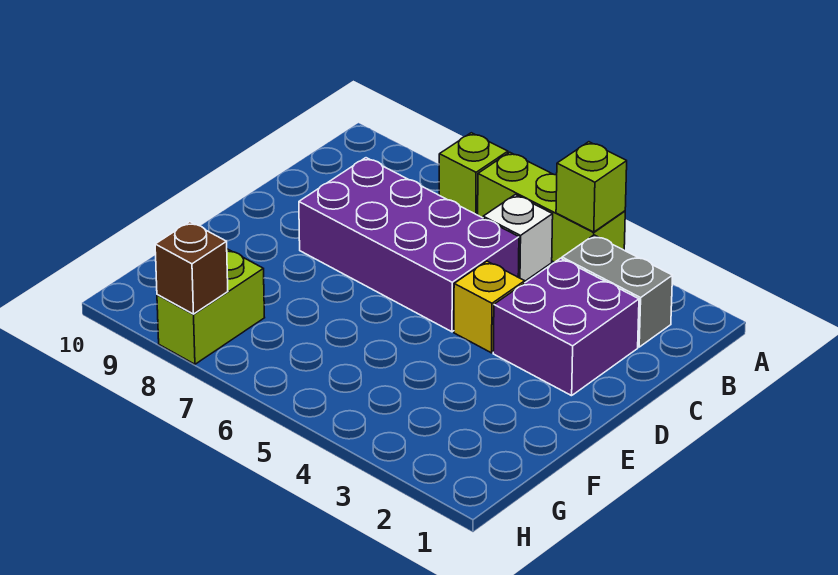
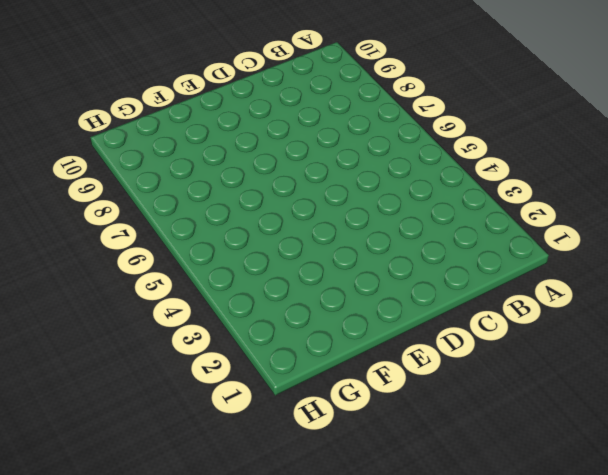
none -> lime 1x3 brick [478,152,625,262]
none -> lime 1x1 brick [439,133,508,215]

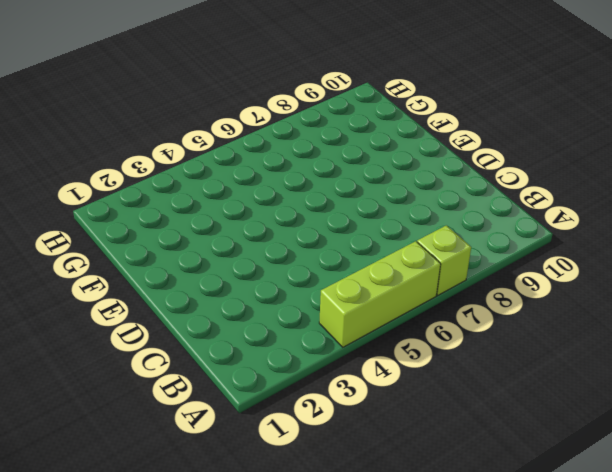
none -> grey 1x2 brick [562,235,673,347]
none -> white 1x1 brick [483,195,553,281]

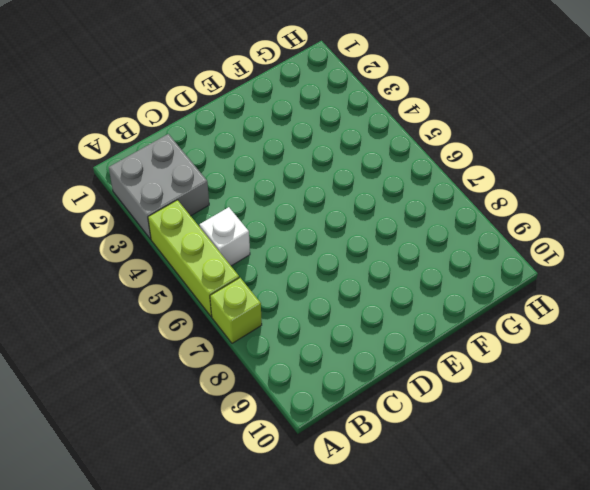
grey 2x2 brick [109,134,209,239] -> grey 1x2 brick [562,235,673,347]
none -> purple 2x2 brick [493,258,639,396]
none -> purple 2x4 brick [299,158,519,332]

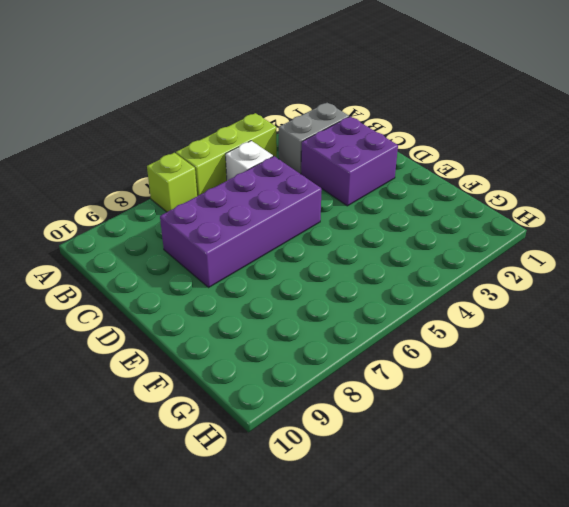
none -> yellow 1x1 brick [454,261,525,353]
none -> lime 1x2 brick [157,249,265,364]

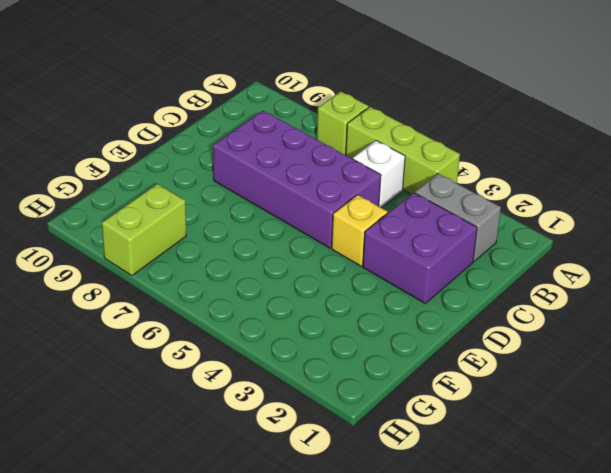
none -> lime 1x1 brick [556,142,627,232]
none -> brown 1x1 brick [155,222,228,314]

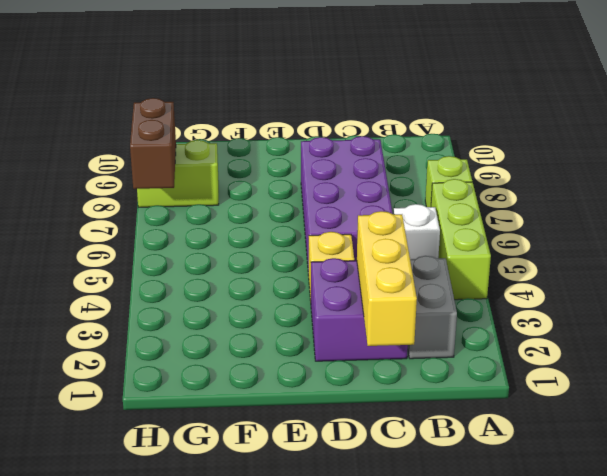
yellow 1x3 brick [357,211,417,346] -> none
brown 1x2 brick [130,98,176,189] -> brown 1x1 brick [155,222,228,314]
none -> lime 1x1 brick [556,142,627,232]

